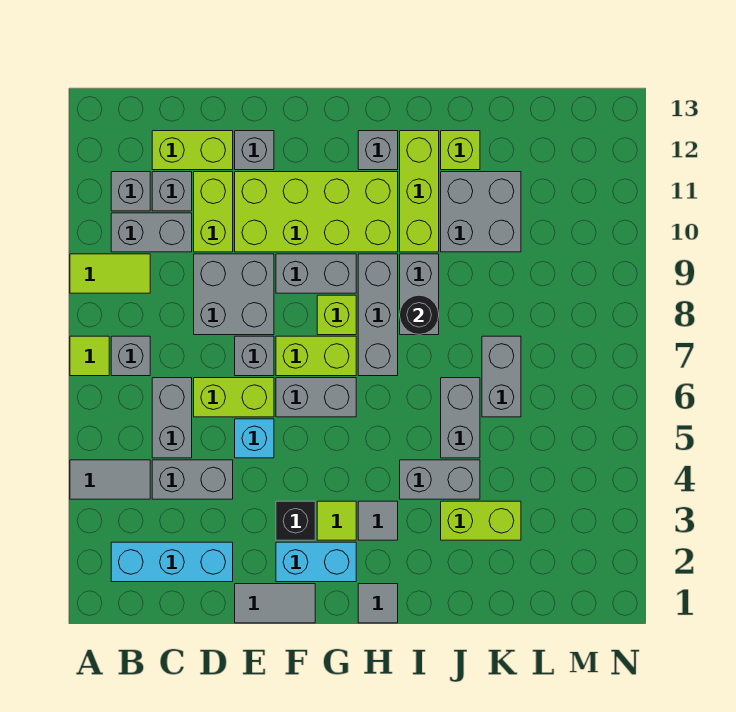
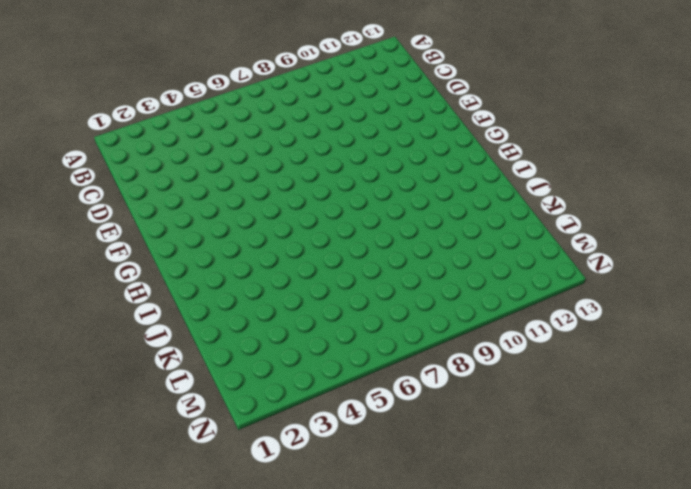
none -> grey 1x2 tile [70,460,150,499]
none -> lime 1x1 tile [70,336,109,376]
none -> lime 1x2 tile [70,254,150,293]
none -> cyan 1x3 brick [111,542,233,582]

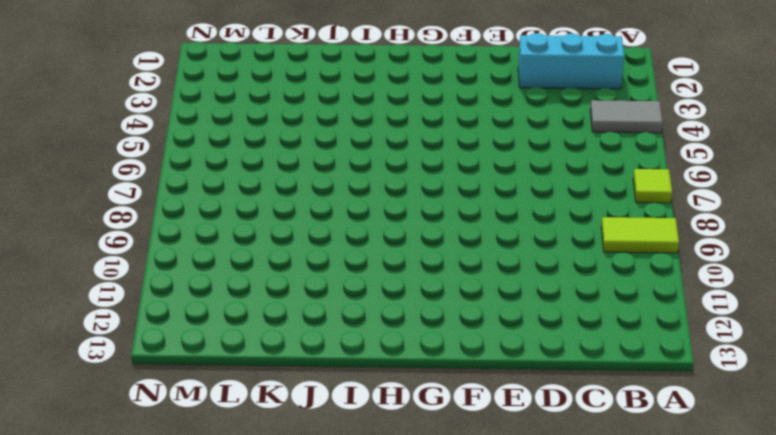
none -> grey 1x1 brick [111,336,150,376]
none -> grey 1x2 brick [111,213,192,252]
none -> grey 1x1 brick [111,172,150,211]
none -> grey 1x2 brick [152,460,233,499]

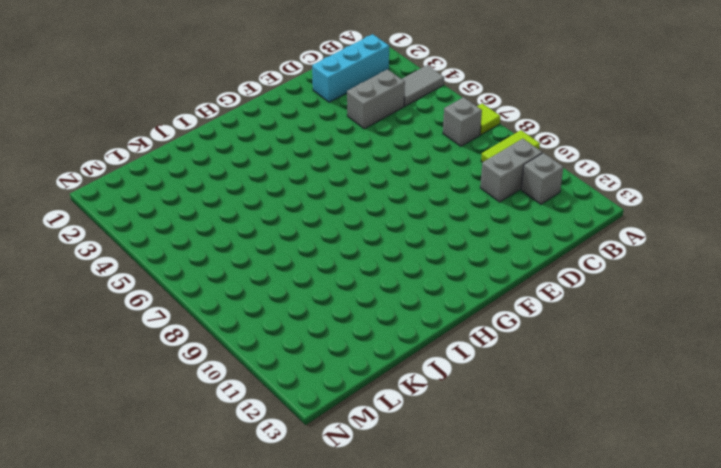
none -> grey 1x2 brick [152,378,192,458]
none -> grey 1x1 brick [152,172,192,211]
none -> lime 1x2 brick [152,131,233,170]
none -> lime 1x2 brick [194,378,274,417]

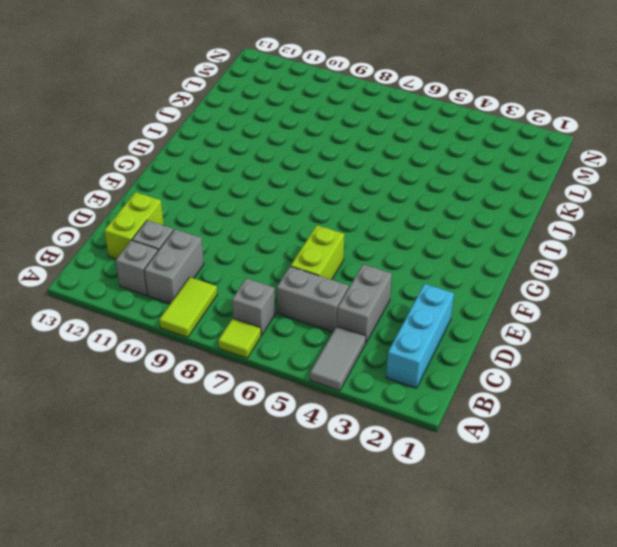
none -> grey 2x2 brick [194,254,274,335]
none -> lime 1x2 brick [194,172,233,252]
none -> grey 1x2 tile [235,584,315,623]
none -> cyan 1x1 brick [235,419,274,458]

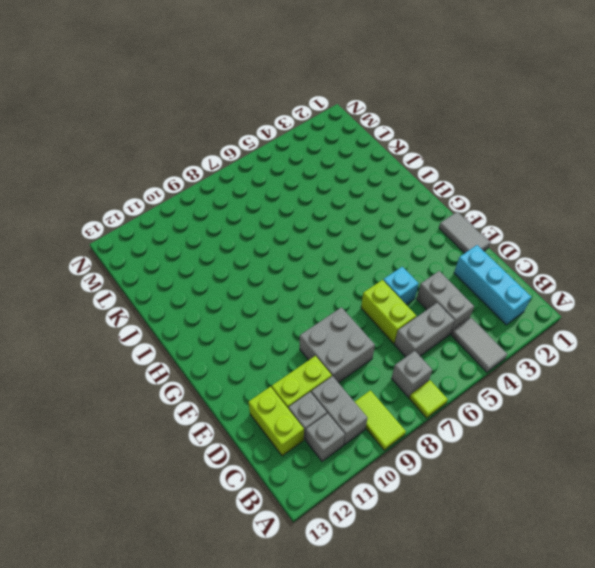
none -> grey 1x1 brick [235,336,274,376]
none -> lime 2x4 brick [235,172,398,252]
none -> grey 1x1 brick [235,131,274,170]
none -> cyan 1x2 brick [276,542,356,582]

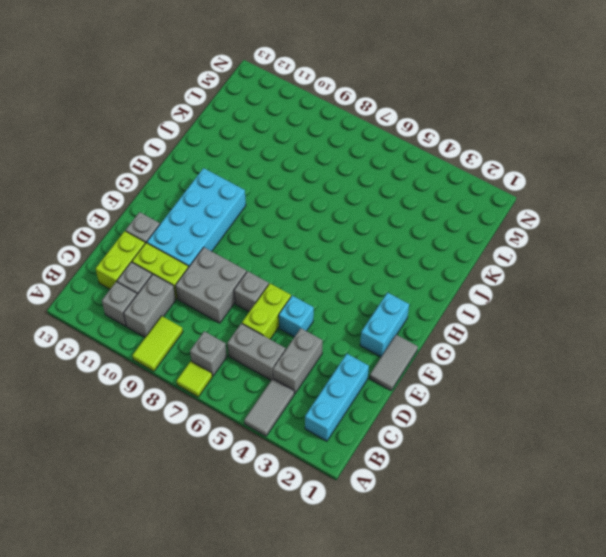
cyan 2x4 brick [147,168,246,267] -> lime 2x4 brick [235,172,398,252]
none -> black 1x1 brick [276,501,315,540]
none -> grey 1x2 brick [276,378,356,417]
none -> lime 1x2 brick [276,336,356,376]
none -> grey 1x2 brick [276,254,356,293]

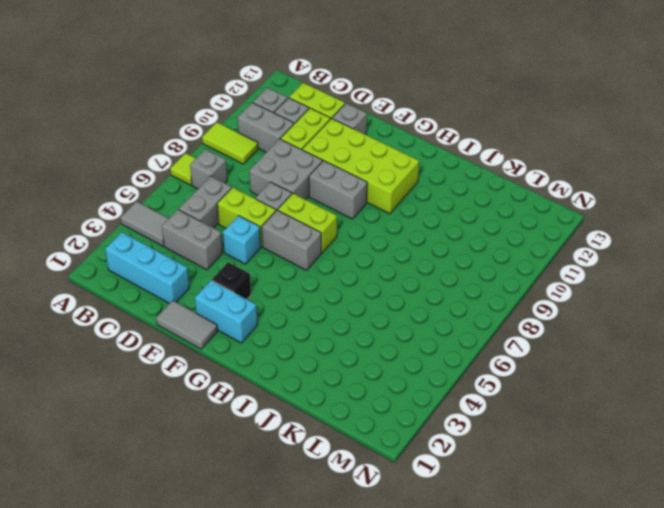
none -> lime 1x1 tile [317,501,356,540]
none -> lime 1x1 brick [317,295,356,335]
none -> grey 1x1 tile [358,584,398,623]
none -> grey 1x1 tile [358,501,398,540]

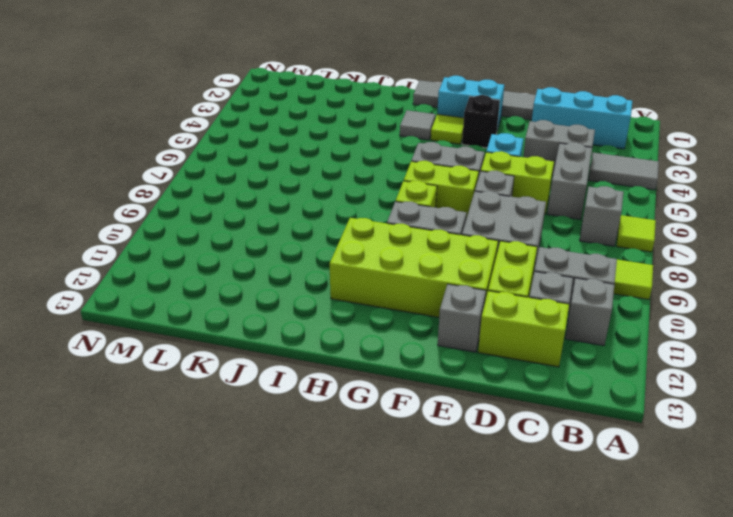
none -> grey 1x3 brick [358,254,398,376]
none -> grey 1x1 brick [358,131,398,170]
none -> grey 1x2 brick [400,460,480,499]
none -> grey 1x2 brick [400,254,439,335]

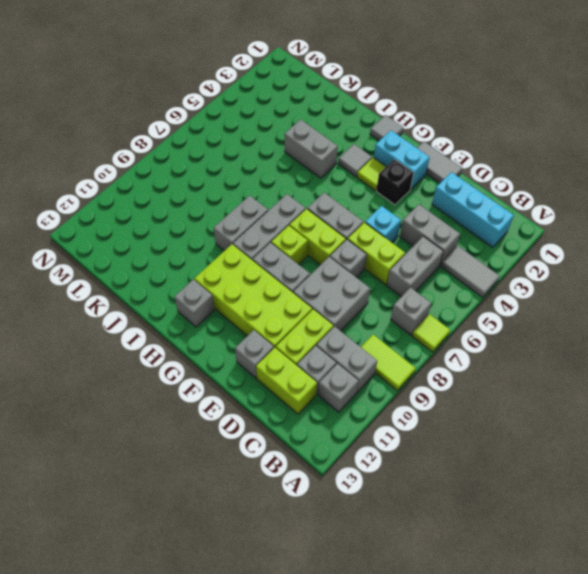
none -> lime 1x3 brick [400,131,439,252]
none -> lime 1x2 brick [441,501,521,540]
none -> grey 1x2 brick [441,378,480,458]
none -> grey 2x2 brick [441,172,521,252]

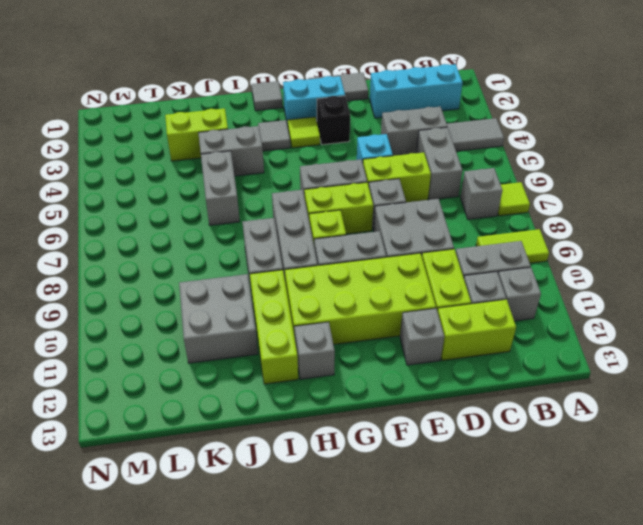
none -> lime 1x1 brick [441,131,480,170]
none -> grey 1x2 brick [482,336,521,417]
none -> black 1x1 round brick [400,295,439,335]

